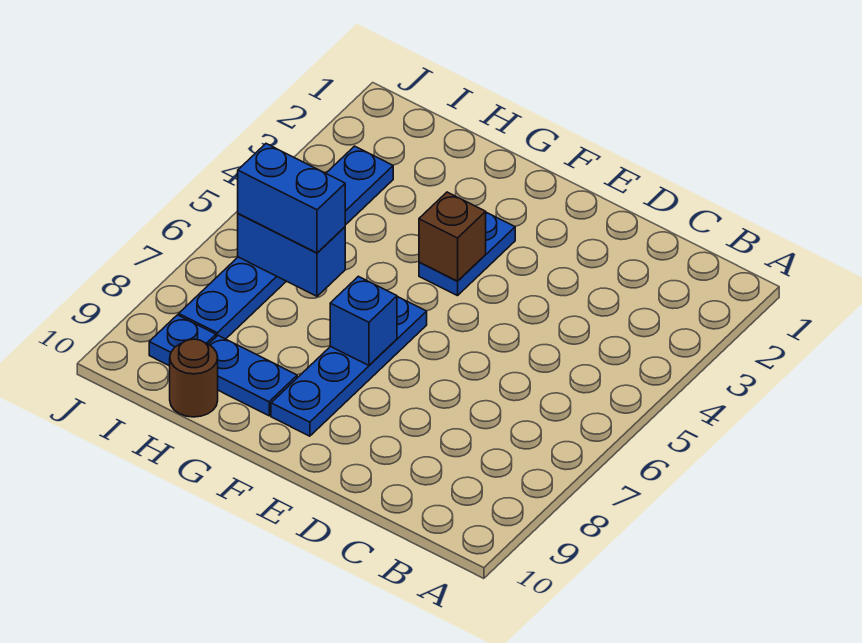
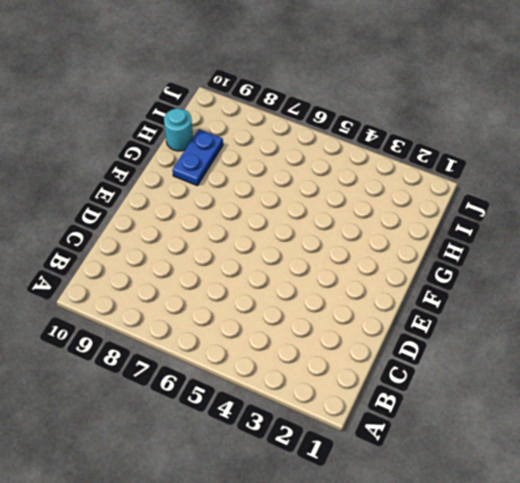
cyan 1x1 round brick [164,109,193,151] -> brown 1x1 round brick [170,339,218,417]
none -> blue 1x2 plate [419,212,515,296]
none -> blue 1x4 plate [271,297,427,436]

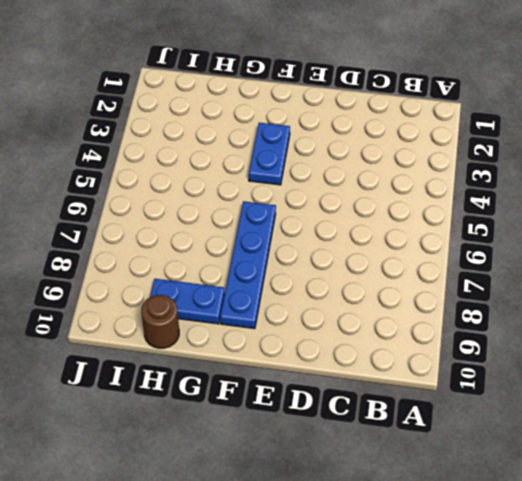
none -> blue 1x6 plate [179,146,393,339]
none -> blue 1x1 plate [149,315,216,366]

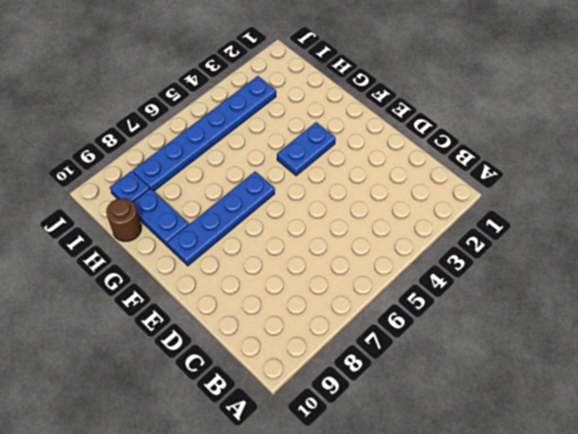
none -> brown 1x1 brick [419,192,486,281]
none -> blue 1x1 brick [330,276,397,365]

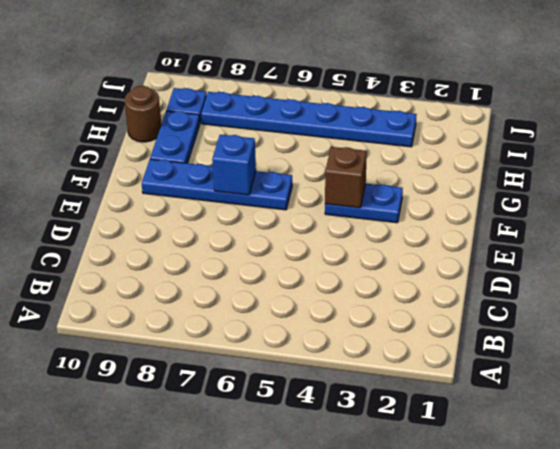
none -> blue 1x2 brick [238,214,345,296]
none -> blue 1x2 brick [238,144,345,253]

